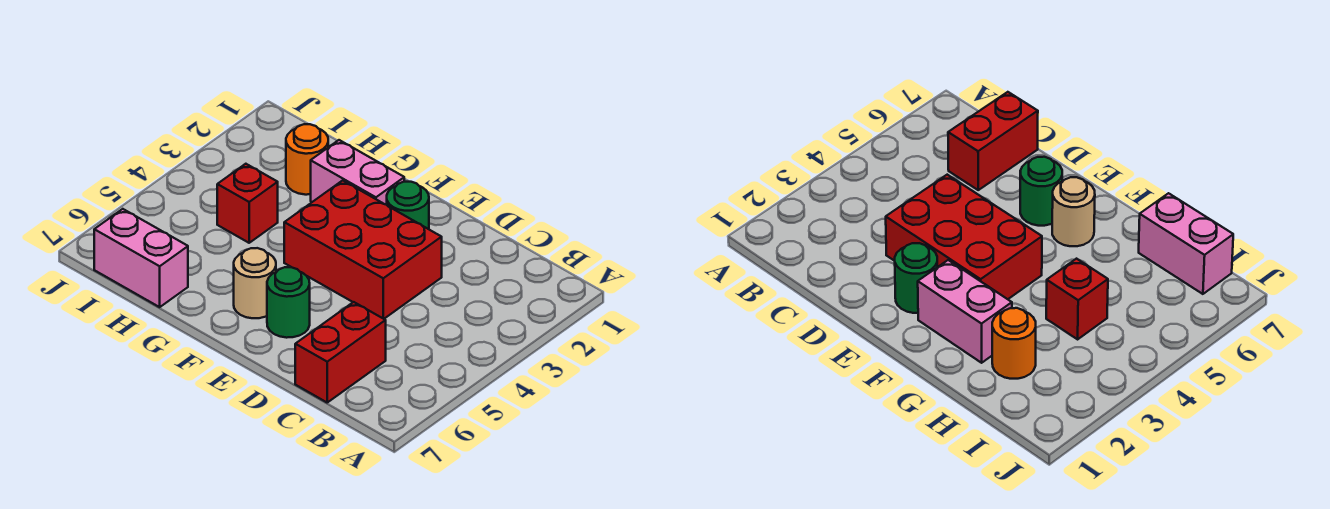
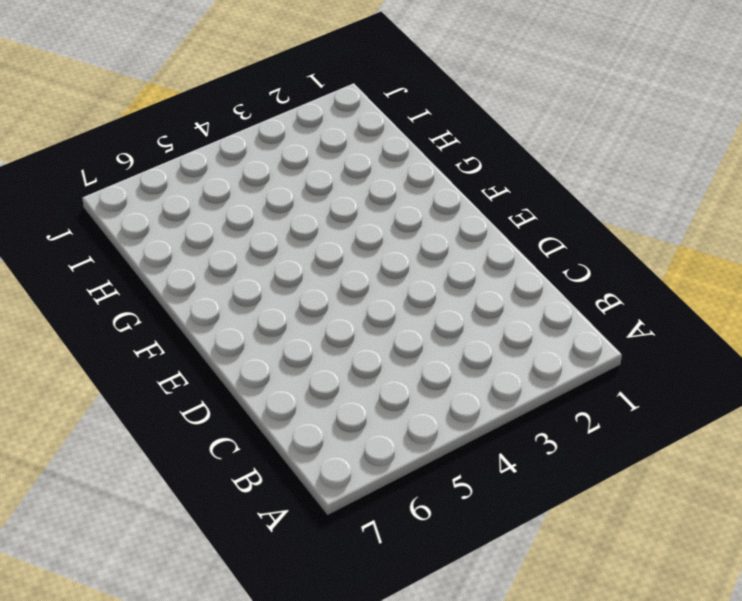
none -> red 1x2 brick [295,302,386,402]
none -> red 2x3 brick [284,180,442,319]

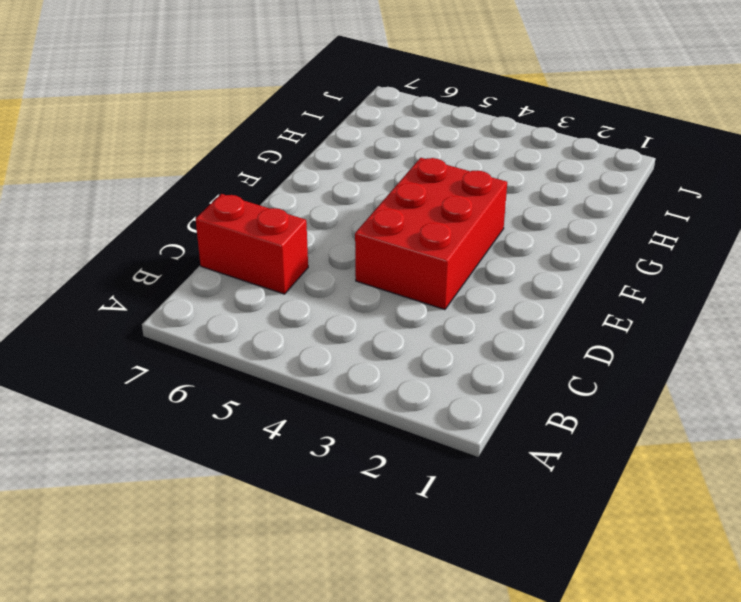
none -> green 1x1 round brick [387,182,429,229]
none -> green 1x1 round brick [267,267,310,338]

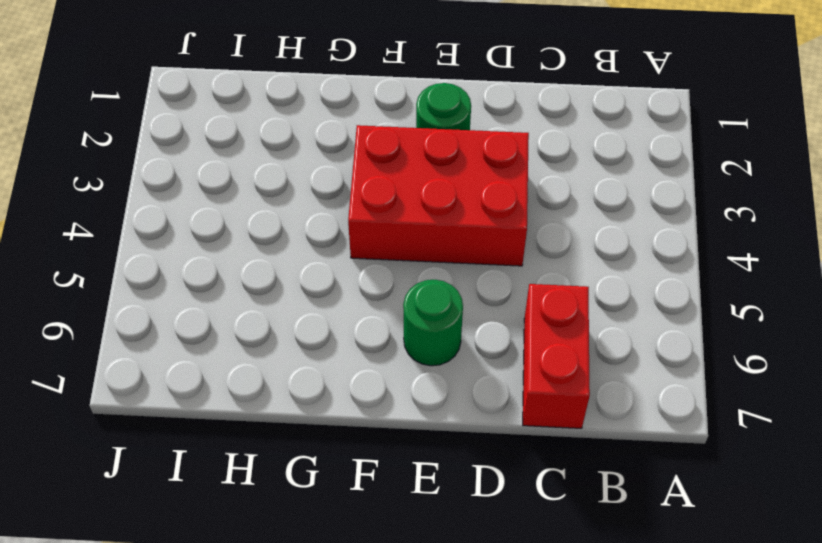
none -> pink 1x2 brick [311,140,404,205]
none -> tan 1x1 round brick [234,248,276,318]

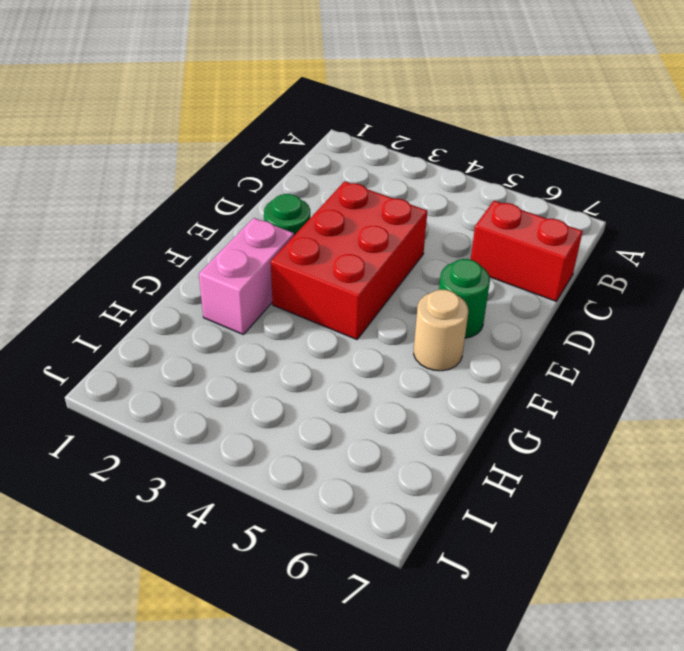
none -> orange 1x1 round brick [286,124,328,195]
none -> red 1x1 brick [217,164,278,243]

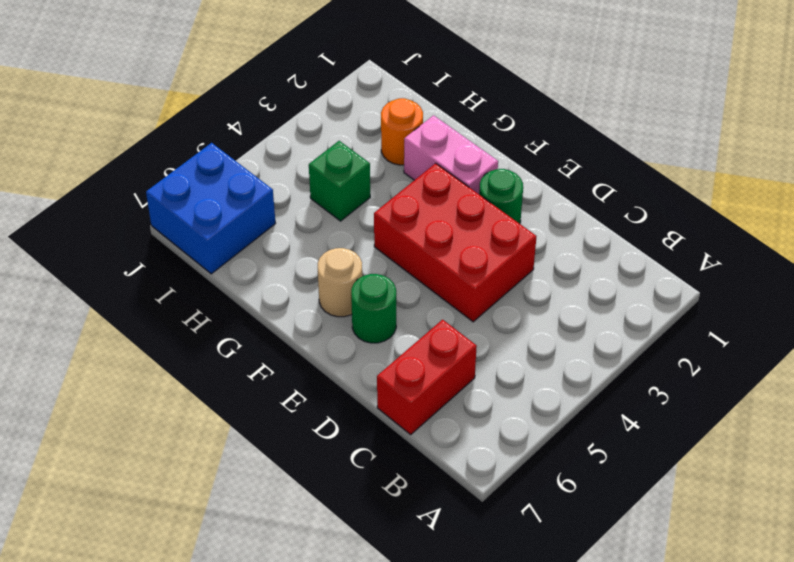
green 1x1 brick [309,141,370,221] -> red 1x1 brick [217,164,278,243]
blue 2x2 brick [146,143,276,274] -> pink 1x2 brick [94,209,188,307]

